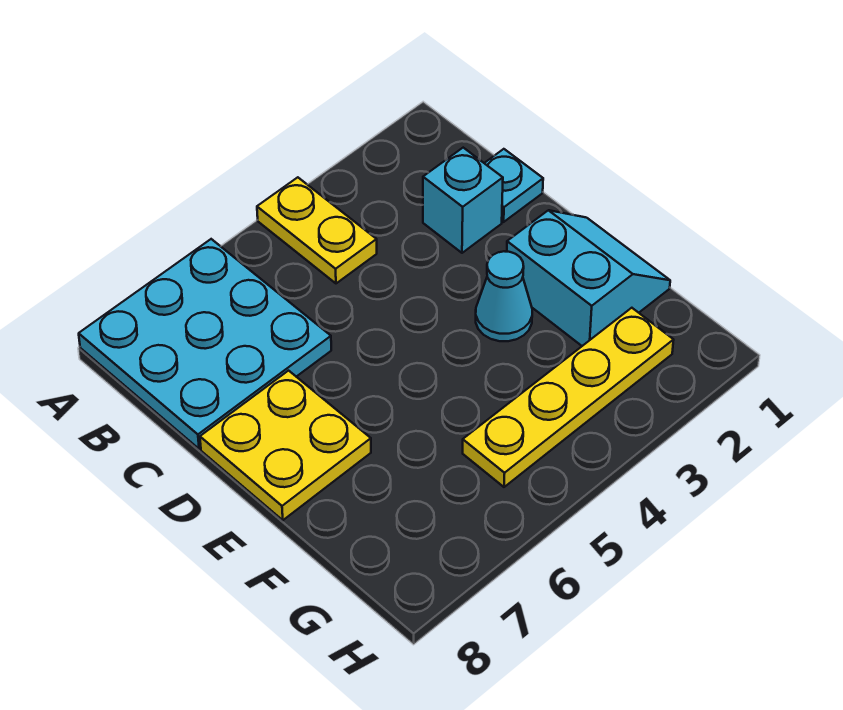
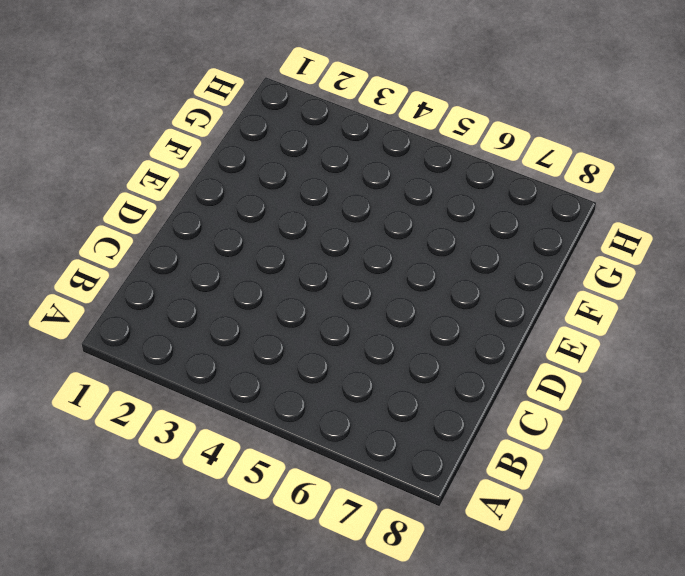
none -> yellow 1x2 plate [257,177,377,283]
none -> cyan 3x3 plate [79,239,331,449]

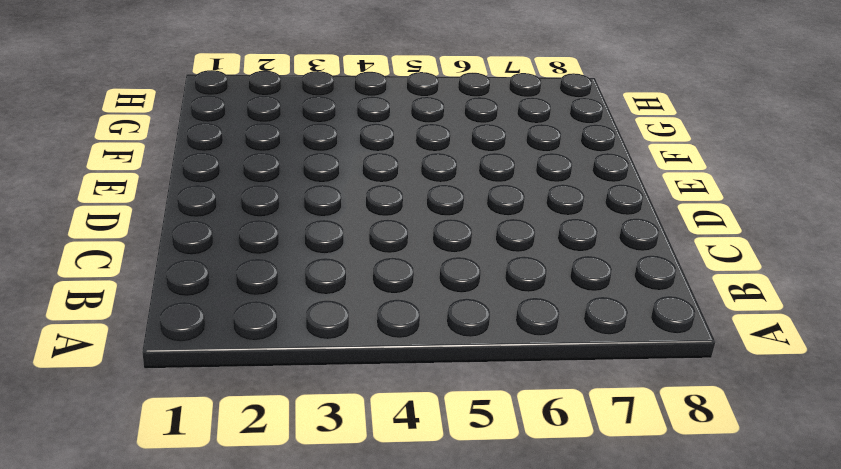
none -> yellow 1x2 plate [257,177,377,283]
none -> cyan 3x3 plate [79,239,331,449]

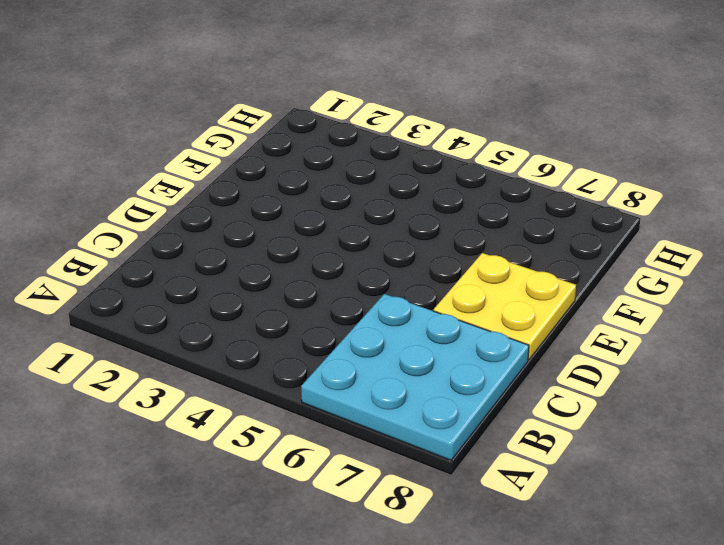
none -> yellow 1x2 plate [257,177,377,283]
none -> cyan 1x1 plate [485,149,543,222]

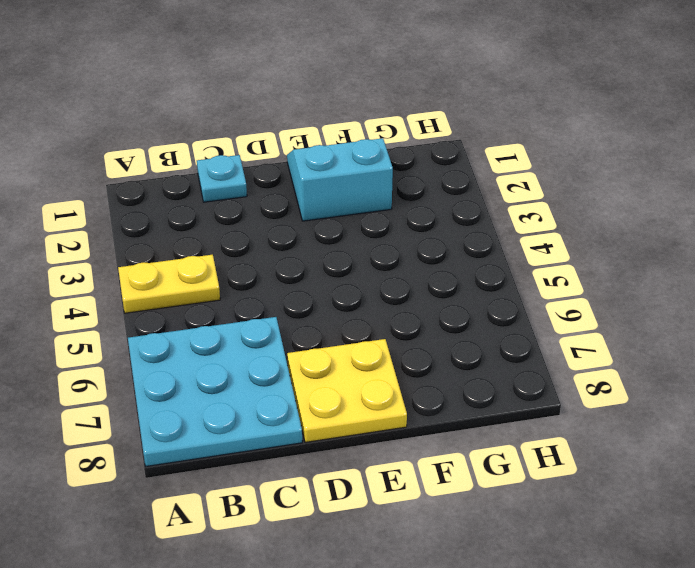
none -> cyan 1x1 brick [423,148,503,253]
none -> cyan 1x1 cone [476,251,532,341]

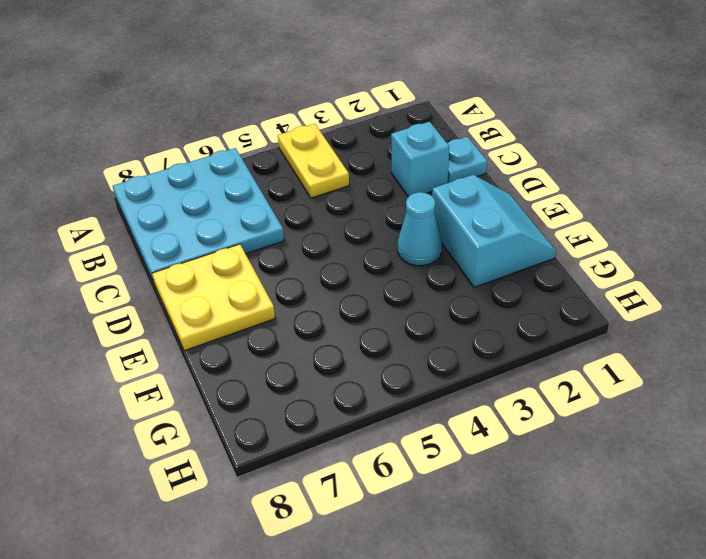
none -> yellow 1x4 plate [463,308,674,487]

